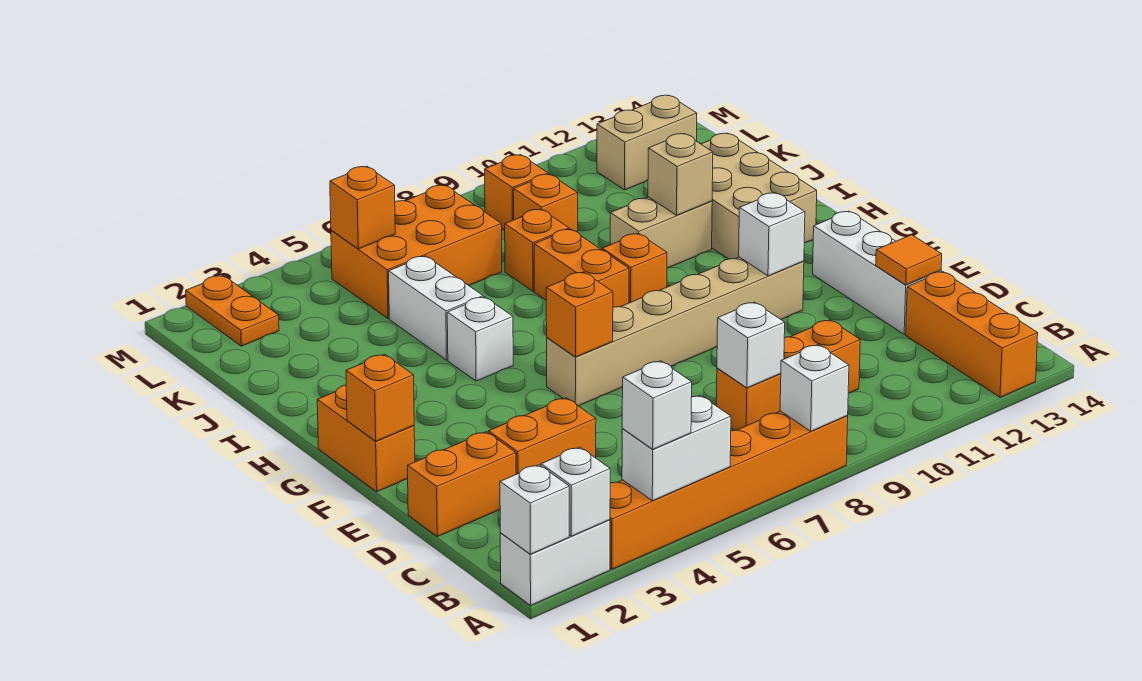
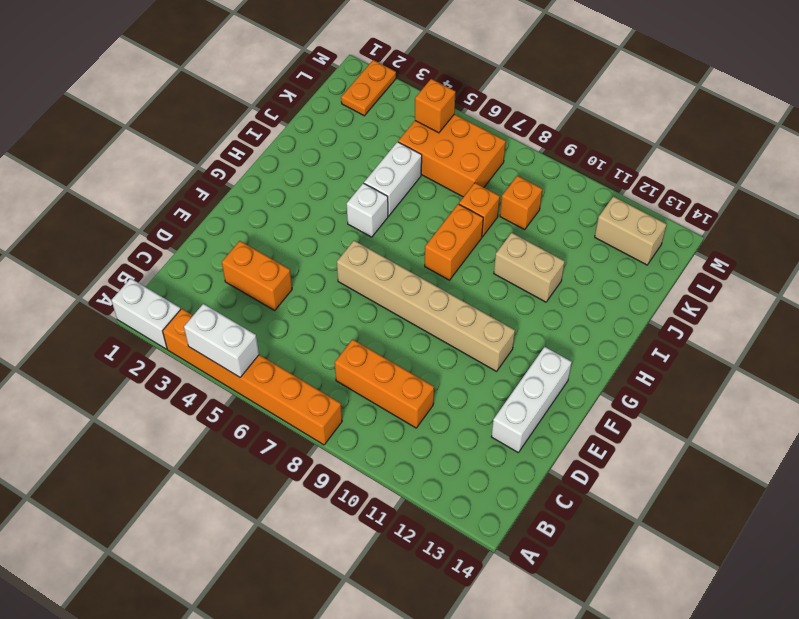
none -> orange 1x3 brick [906,272,1038,397]
none -> orange 1x2 brick [408,432,516,537]
none -> orange 1x2 brick [317,385,415,492]
none -> orange 1x1 brick [602,233,667,303]

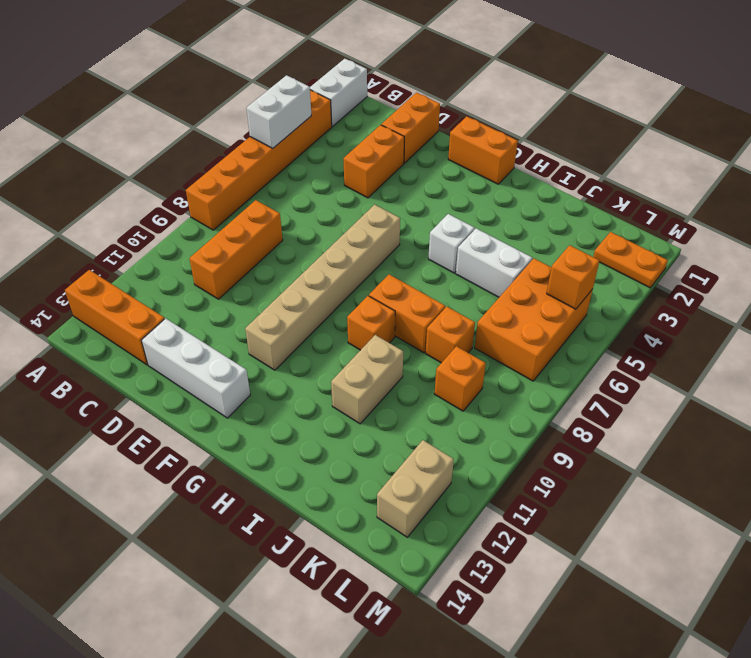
none -> tan 2x3 brick [701,133,817,259]
none -> orange 1x1 brick [485,155,548,230]
none -> white 1x1 brick [500,465,569,554]
none -> white 1x1 brick [541,447,610,536]

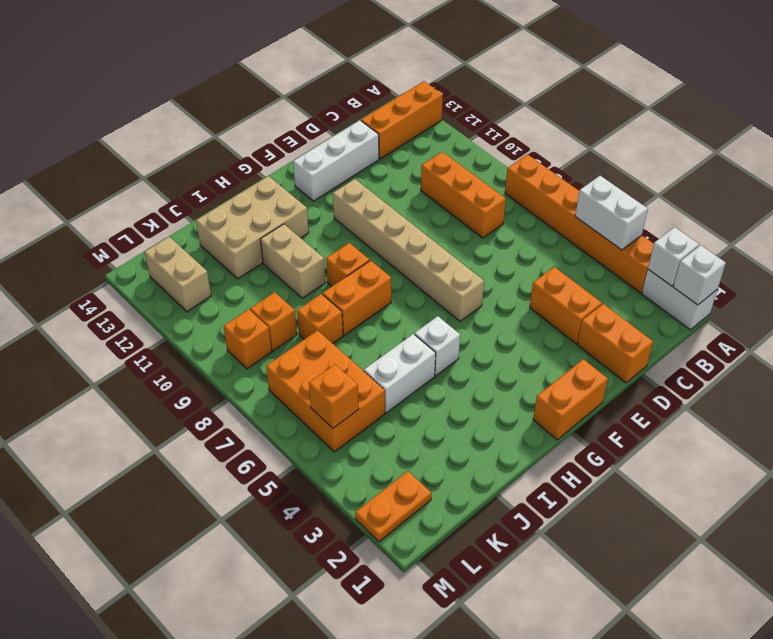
none -> white 1x1 brick [780,345,849,431]
none -> white 1x1 brick [717,302,785,388]
none -> orange 1x1 tile [876,235,942,285]
none -> orange 1x1 brick [346,354,414,441]

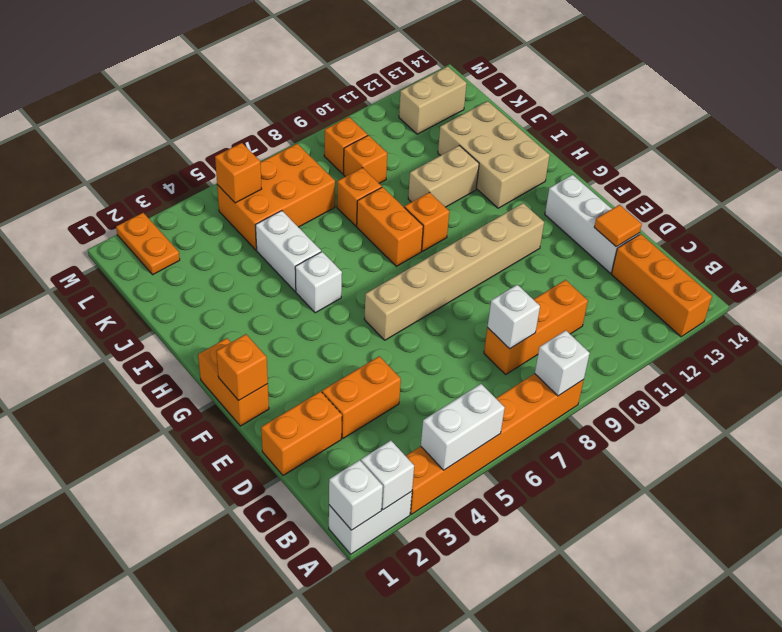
none -> orange 1x1 brick [546,272,613,357]
none -> white 1x1 brick [739,193,805,276]
none -> tan 1x1 brick [648,134,713,215]
none -> white 1x1 brick [622,361,692,449]

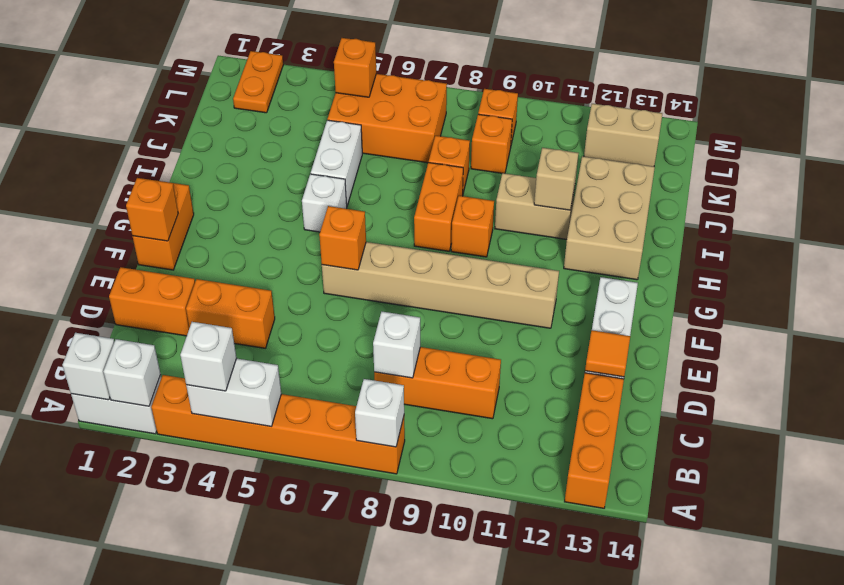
none -> white 1x1 brick [739,193,805,276]

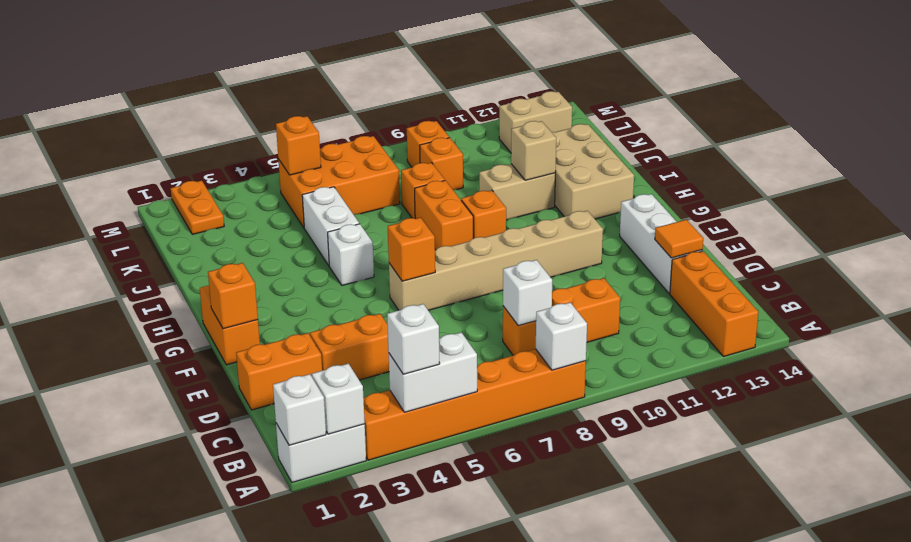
none -> white 1x1 brick [739,193,805,276]

